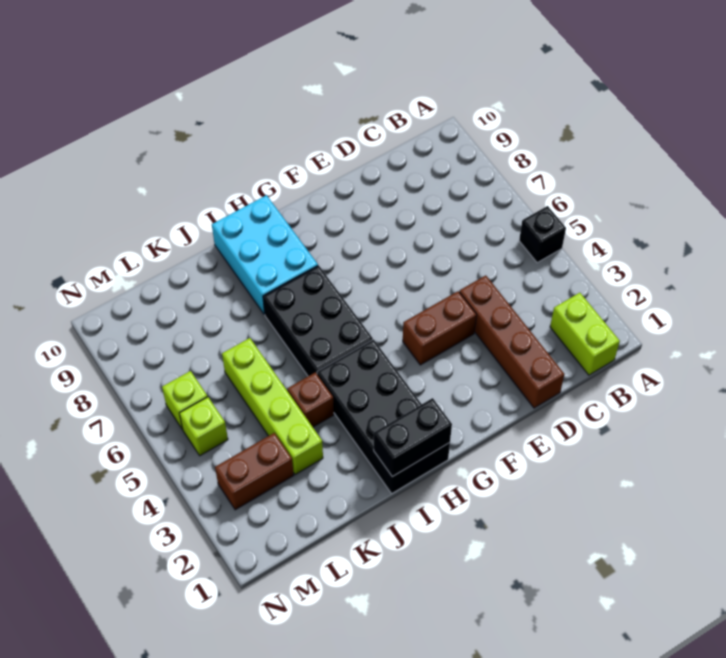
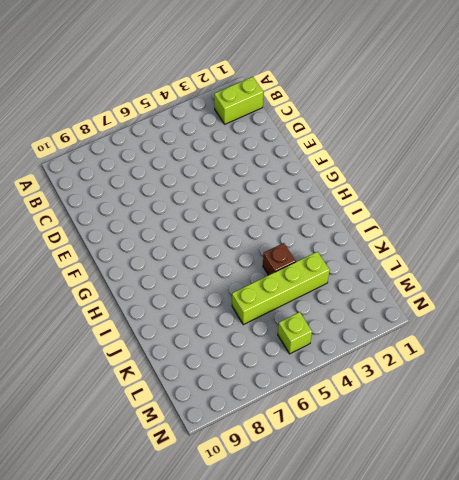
none -> black 1x1 brick [519,206,566,263]
none -> brown 1x4 brick [459,275,564,408]
none -> brown 1x2 brick [403,291,476,365]

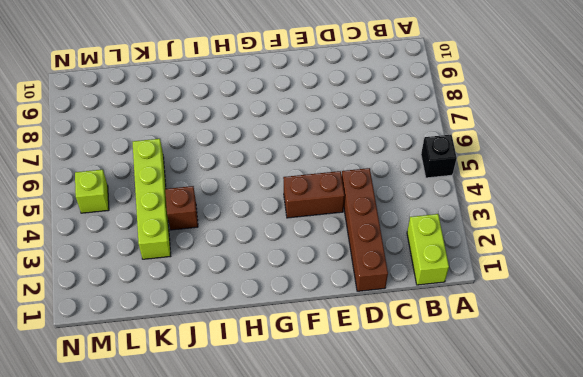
none -> black 2x4 brick [317,339,450,493]
none -> black 2x3 brick [263,265,373,376]
none -> cyan 2x3 brick [212,195,318,314]

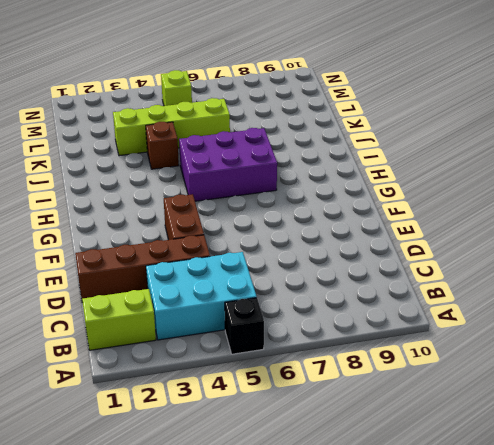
cyan 2x3 brick [146,252,257,340] -> cyan 2x3 brick moved to [212,195,318,314]
purple 2x3 brick [179,128,277,201] -> black 2x3 brick [263,265,373,376]
none -> black 2x4 brick [317,339,450,493]
none -> brown 1x2 brick [215,433,294,510]
none -> lime 1x1 brick [162,371,207,429]

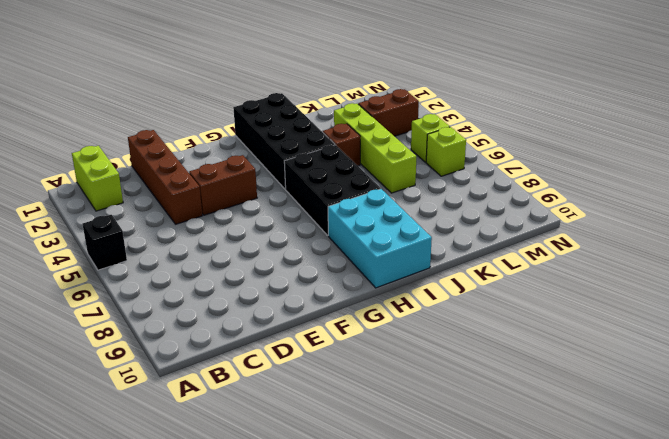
none -> black 1x2 brick [374,398,452,477]

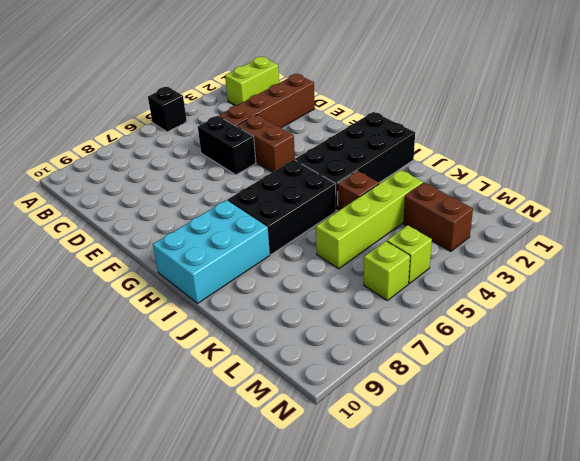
black 1x2 brick [198,116,256,175] -> black 1x2 brick moved to [374,398,452,477]

